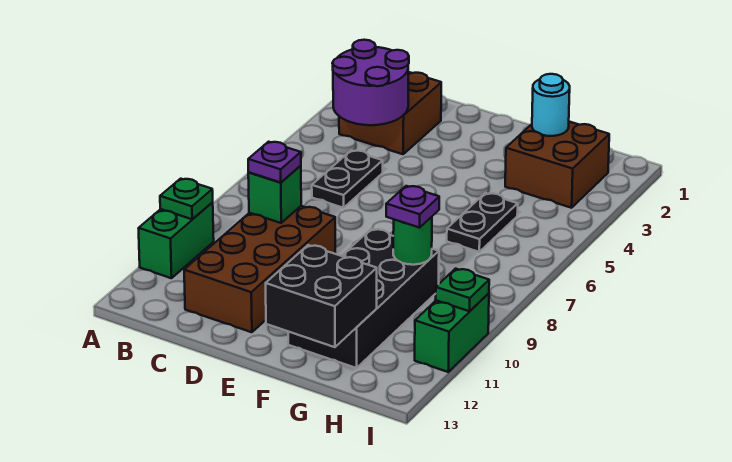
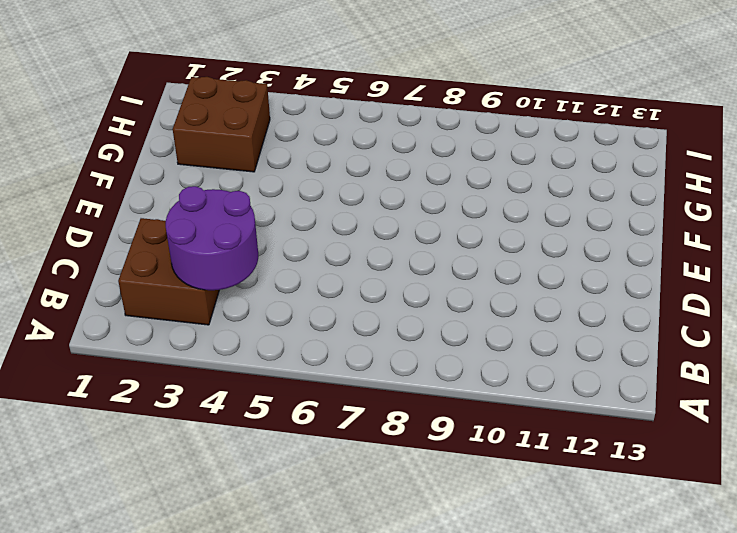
none -> green 1x2 brick [139,203,214,278]
none -> black 1x2 plate [312,150,383,208]
none -> brown 2x4 brick [184,206,335,332]

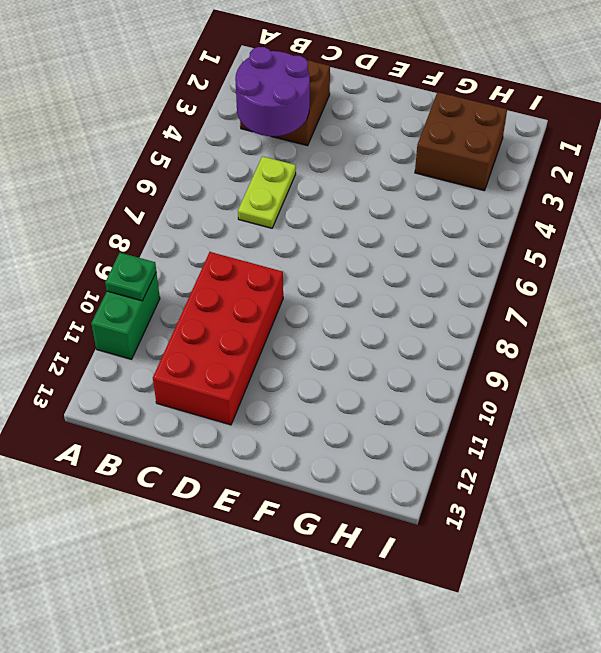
lime 1x2 plate [238,156,296,228] -> black 1x2 plate [312,150,383,208]
red 2x4 brick [153,252,283,425] -> brown 2x4 brick [184,206,335,332]
none -> black 2x4 brick [288,229,439,368]
none -> black 1x2 plate [447,193,518,252]
none -> green 1x2 brick [415,293,489,372]

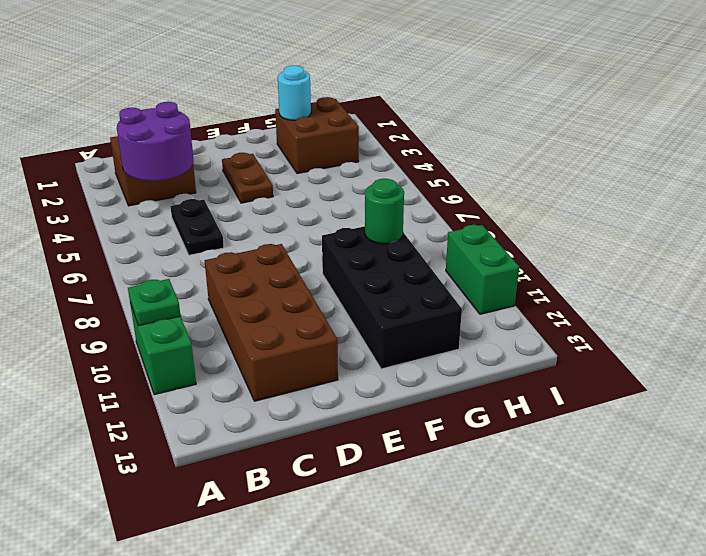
brown 1x2 plate [222,153,273,203] -> none
none -> black 1x2 plate [447,193,518,252]
none -> green 1x1 brick [248,166,301,223]
none -> black 2x2 brick [266,245,377,347]

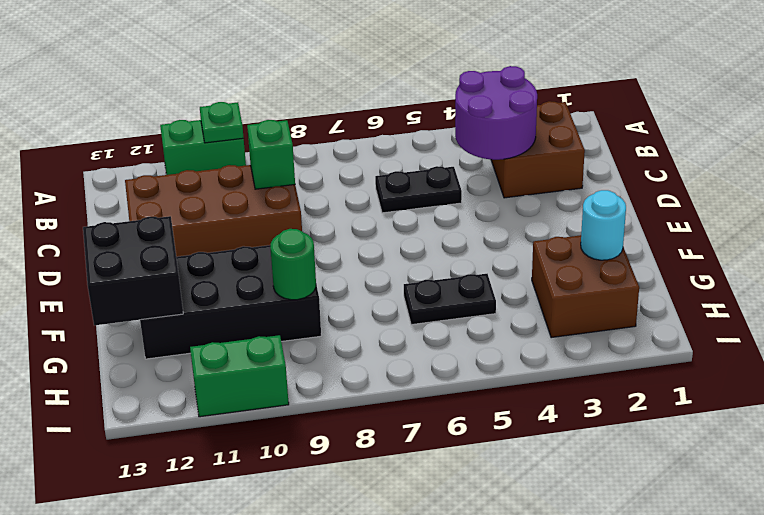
none -> green 1x1 plate [436,269,489,311]
none -> purple 1x1 plate [248,142,301,183]
none -> purple 1x1 plate [386,186,439,228]

